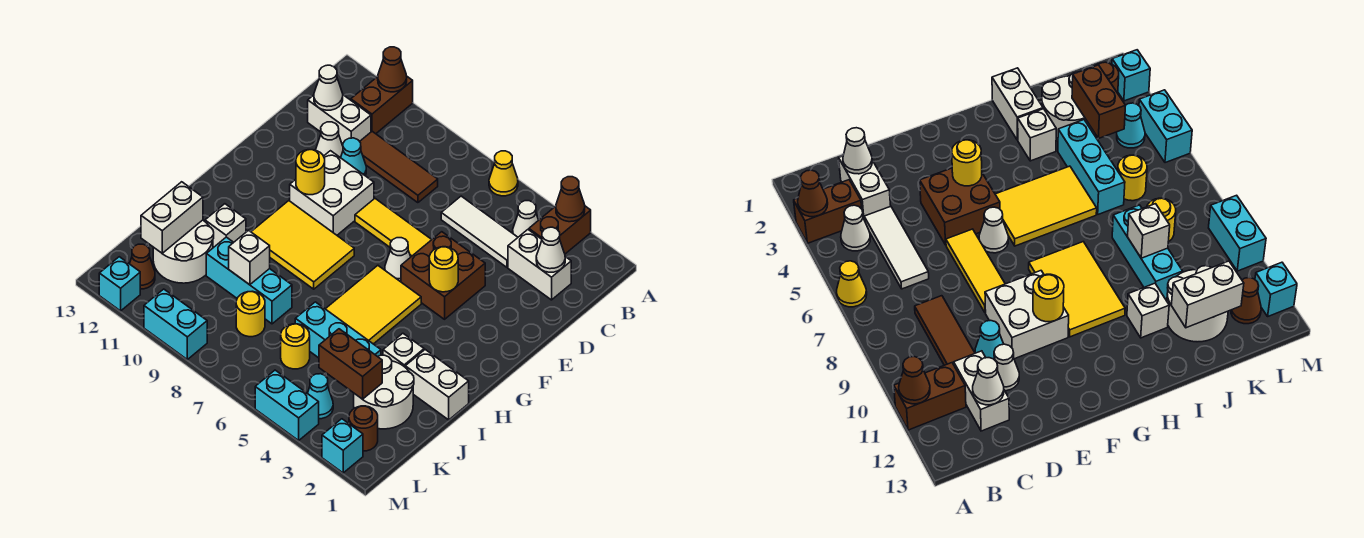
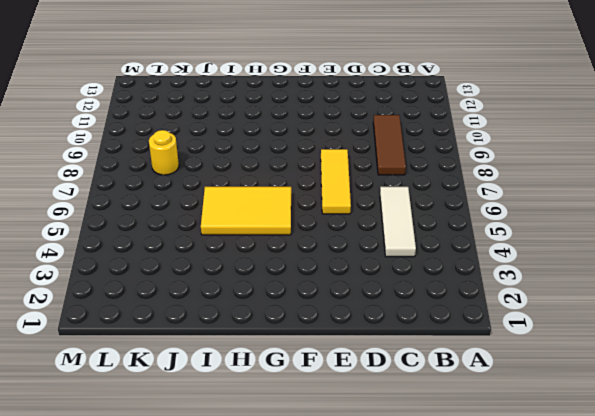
none -> brown 1x2 brick [529,206,591,254]
none -> yellow 1x1 cone [489,151,518,196]
none -> brown 1x2 brick [351,77,413,134]
none -> white 1x1 cone [513,201,538,237]

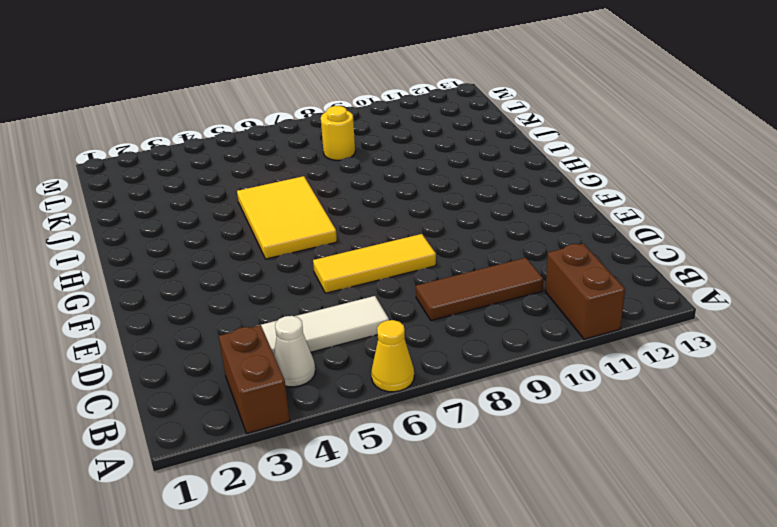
none -> white 1x2 brick [508,230,571,300]
none -> white 1x2 brick [308,95,371,146]
none -> cyan 1x1 cone [341,138,366,176]
none -> white 1x1 cone [316,122,343,158]

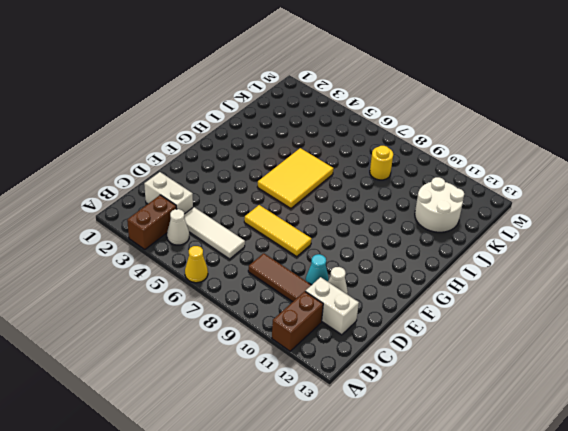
none -> brown 2x2 brick [401,232,485,319]
none -> white 2x2 brick [290,151,374,235]
none -> white 1x1 cone [385,238,411,282]
none -> yellow 2x3 tile [251,201,354,289]

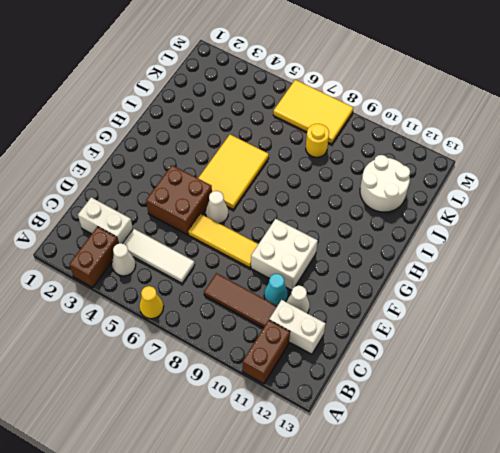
yellow 2x3 tile [273,80,353,144] -> yellow 2x3 tile moved to [251,201,354,289]
none -> white 1x2 brick [405,350,469,420]
none -> white 1x1 brick [383,333,424,367]
none -> white 1x1 brick [205,204,246,248]
none -> white 2x2 round brick [354,355,414,429]

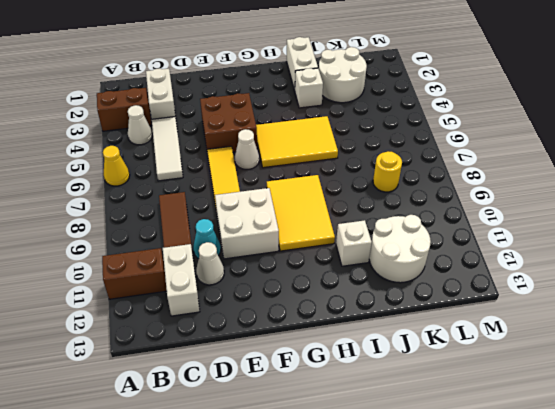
none -> cyan 1x3 brick [295,302,381,358]
none -> cyan 1x3 brick [206,237,292,324]
none -> yellow 1x1 round brick [281,324,310,369]
none -> brown 1x1 round brick [349,406,378,451]

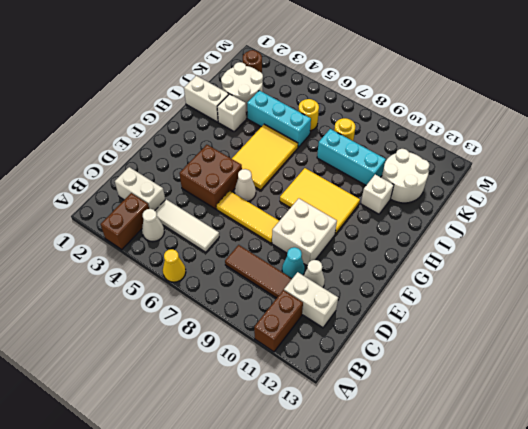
none -> cyan 1x1 cone [308,374,333,419]
none -> brown 1x1 cone [129,244,155,289]
none -> cyan 1x1 brick [322,419,363,473]
none -> cyan 1x2 brick [255,370,319,440]

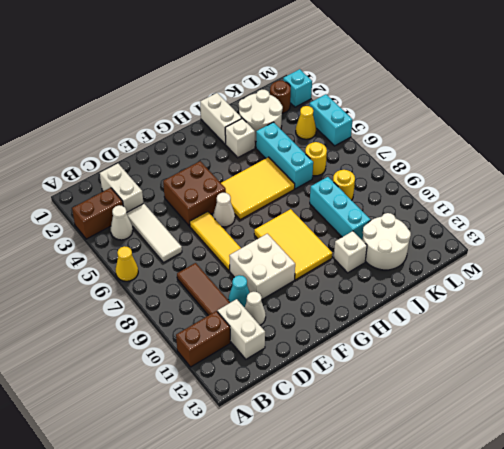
yellow 1x1 cone [296,106,316,139] -> cyan 1x1 cone [308,374,333,419]
none -> brown 1x1 cone [129,244,155,289]
none -> cyan 1x2 brick [144,289,207,359]
none -> cyan 1x1 brick [99,257,140,311]
none -> brown 1x1 cone [556,177,585,222]

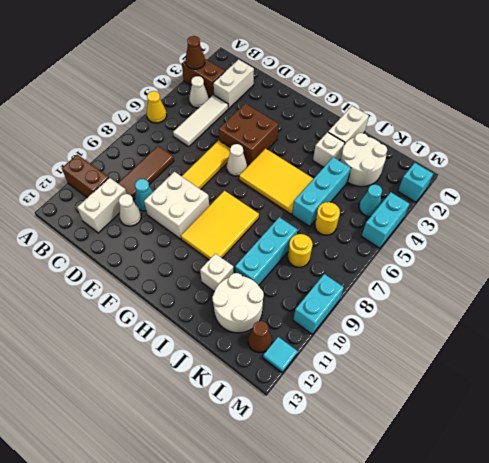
cyan 1x1 tile [263,337,298,373] -> cyan 1x1 brick [99,257,140,311]
none -> brown 1x1 round brick [349,406,378,451]
none -> brown 1x1 cone [378,47,407,92]
none -> white 1x1 cone [536,227,565,272]
none -> white 1x1 cone [314,65,343,110]

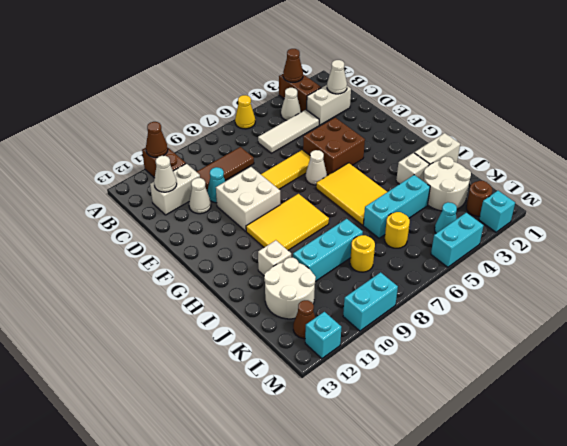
none -> yellow 1x1 round brick [429,247,458,292]
none -> yellow 1x1 round brick [296,150,325,195]
none -> white 1x1 brick [229,230,270,285]
none -> white 1x2 brick [141,182,203,253]

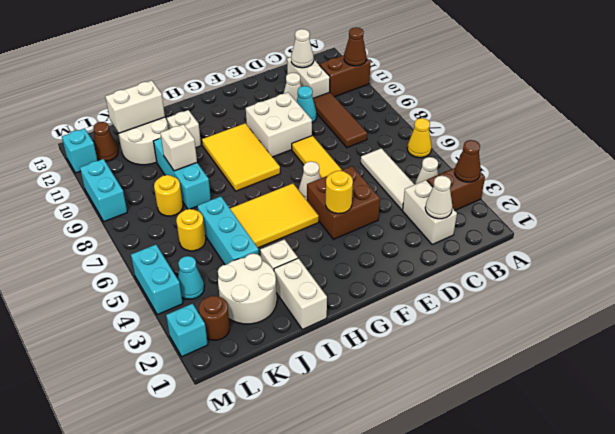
none -> yellow 1x1 round brick [296,150,325,195]
none -> brown 1x2 brick [319,329,382,399]

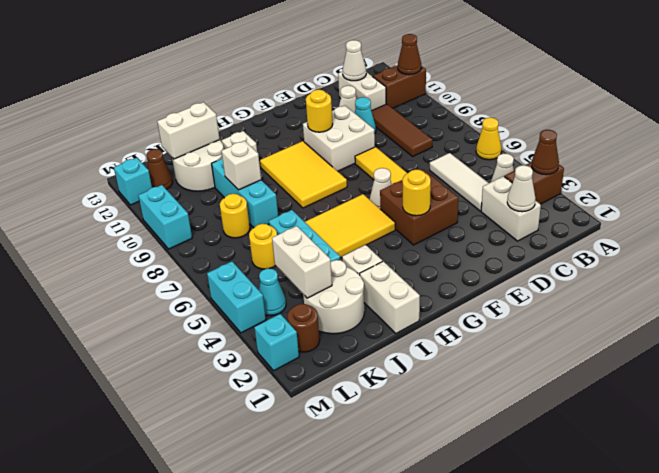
white 1x2 brick [272,226,332,298] -> brown 1x2 brick [319,329,382,399]

